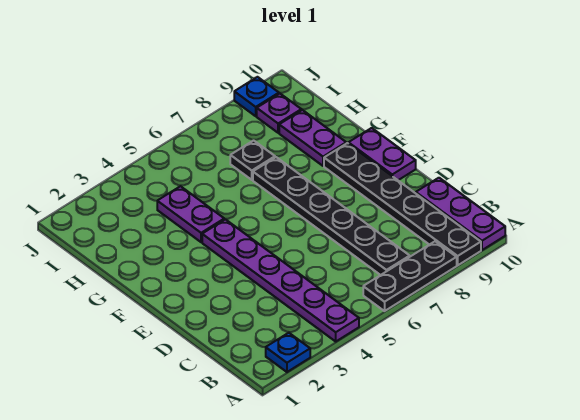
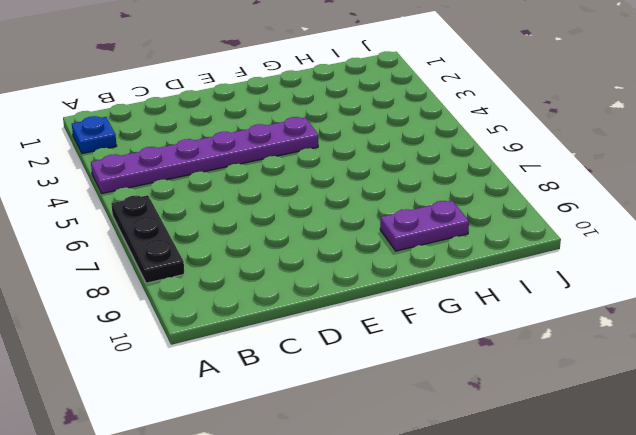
none -> black 1x6 plate [324,143,481,265]
none -> purple 1x3 plate [416,178,505,250]
none -> black 1x6 plate [253,157,410,275]

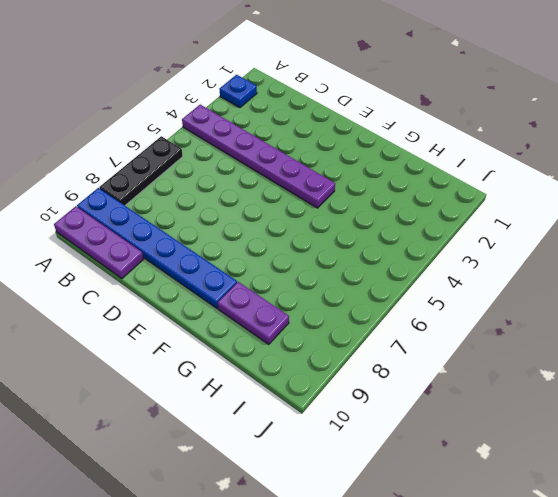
blue 1x6 plate [77,188,237,308] -> black 1x6 plate [324,143,481,265]
none -> black 1x6 plate [253,157,410,275]
none -> purple 1x2 plate [348,128,416,180]
none -> purple 1x2 plate [157,186,224,242]

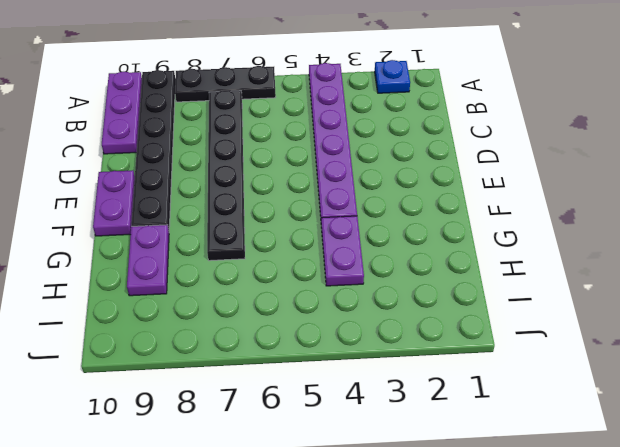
none -> black 1x1 plate [230,141,275,180]
none -> purple 1x1 plate [257,94,301,133]
none -> blue 1x1 plate [234,77,279,116]

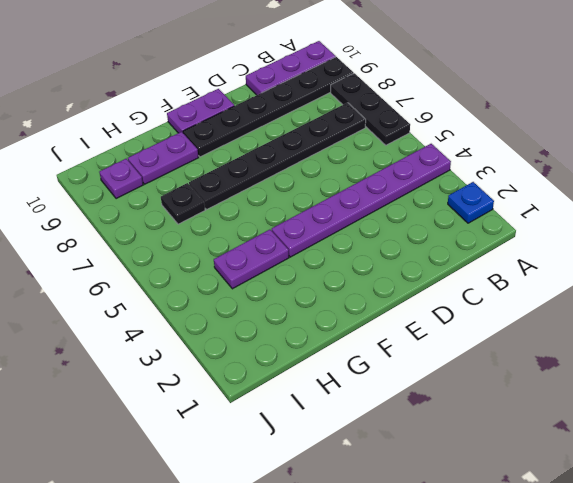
none -> blue 1x1 plate [234,77,279,116]

